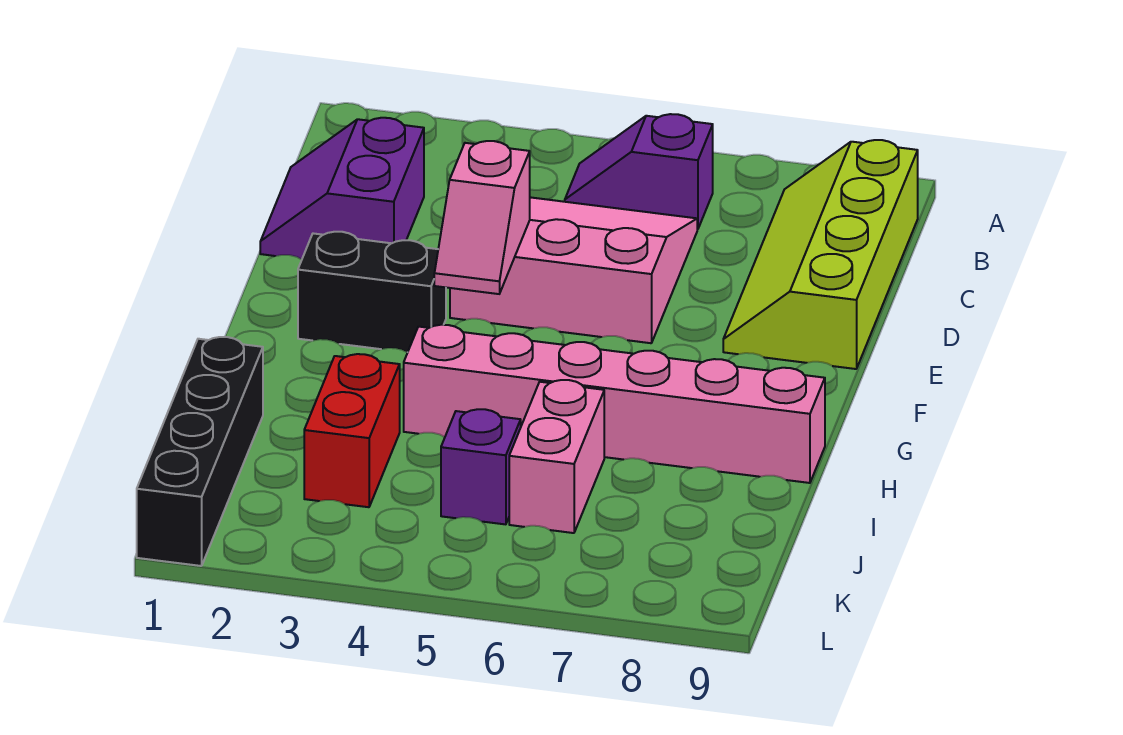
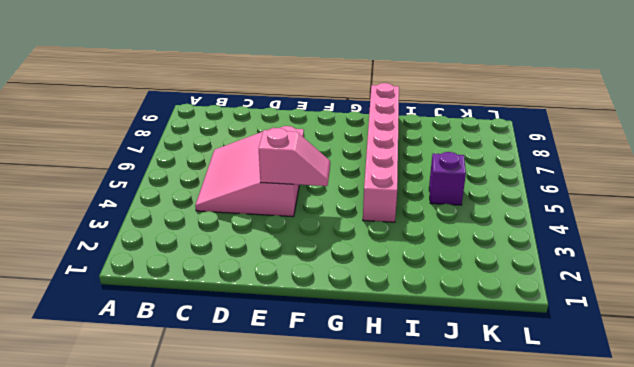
none -> purple 1x2 slope [565,114,713,229]
none -> lime 2x4 slope [723,140,918,369]

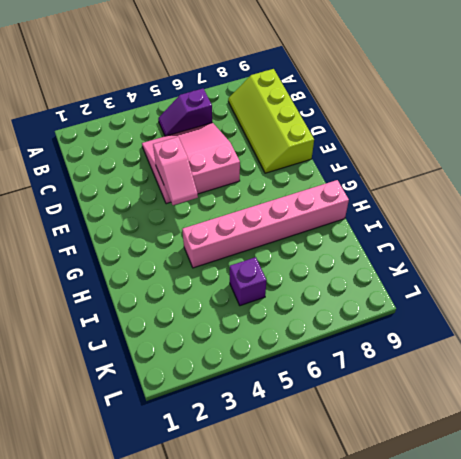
none -> purple 2x2 slope [260,118,424,259]
none -> black 1x2 brick [298,232,446,352]

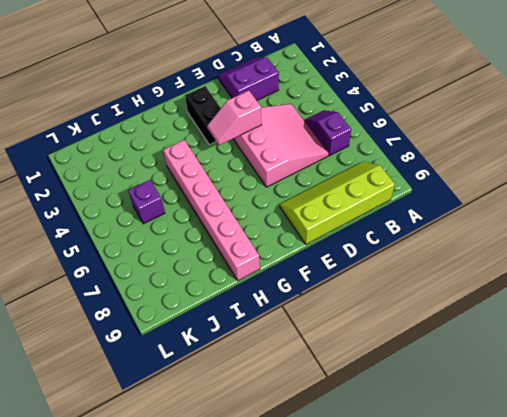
none -> black 1x4 brick [137,337,263,566]
none -> red 1x2 brick [304,354,400,507]

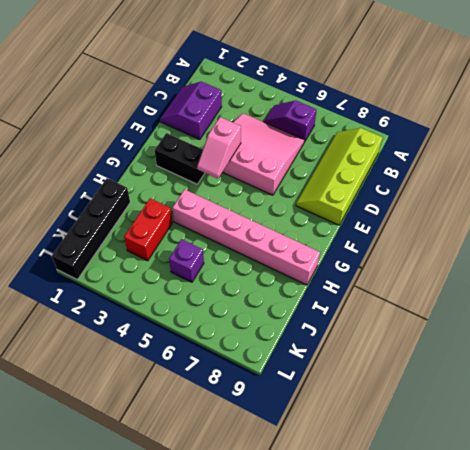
none -> pink 1x2 brick [509,380,604,533]

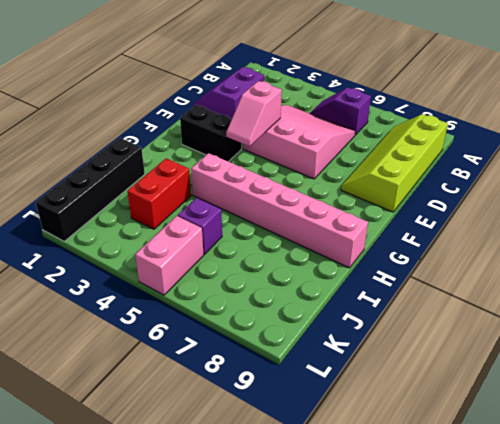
pink 1x2 brick [135,216,204,295] -> pink 1x2 brick moved to [509,380,604,533]

